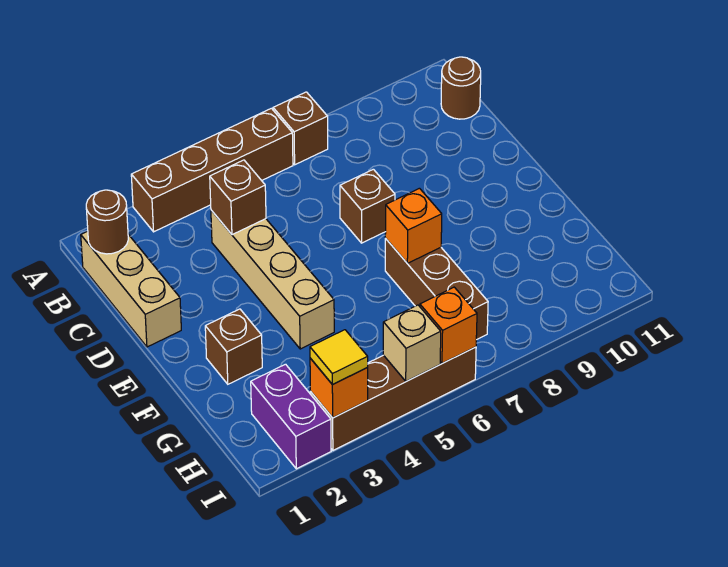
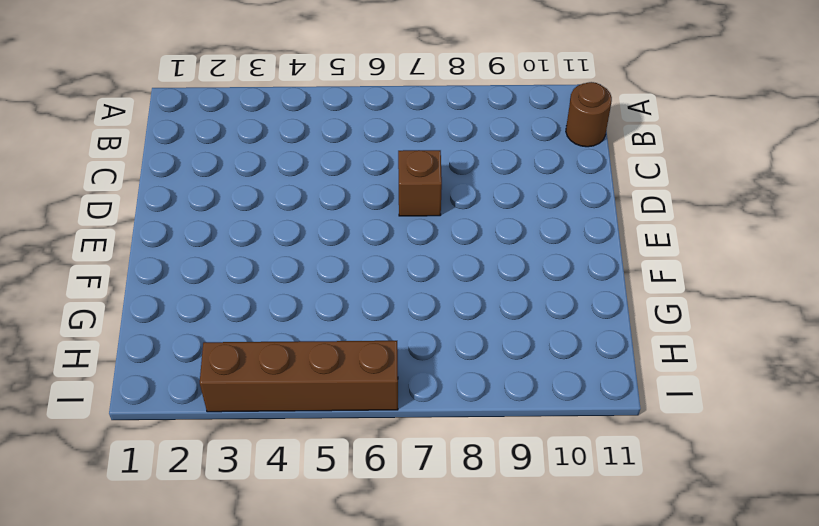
none -> brown 1x4 brick [131,108,293,232]
none -> brown 1x1 brick [273,92,328,165]
none -> tan 1x3 brick [81,231,181,347]

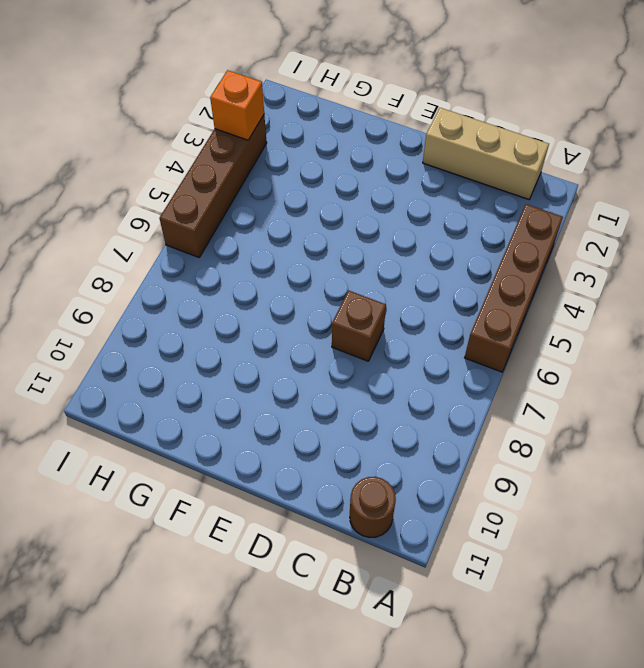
none -> brown 1x1 brick [273,92,328,165]
none -> tan 1x4 brick [211,210,334,349]
none -> brown 1x1 brick [205,309,262,384]

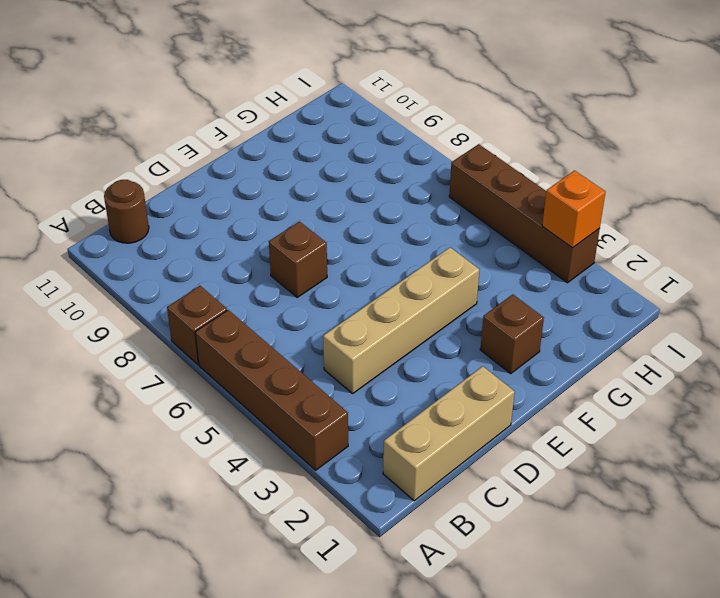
none -> brown 1x3 brick [385,239,488,340]
none -> purple 1x2 brick [251,364,331,469]
none -> brown 1x1 round brick [86,190,128,254]

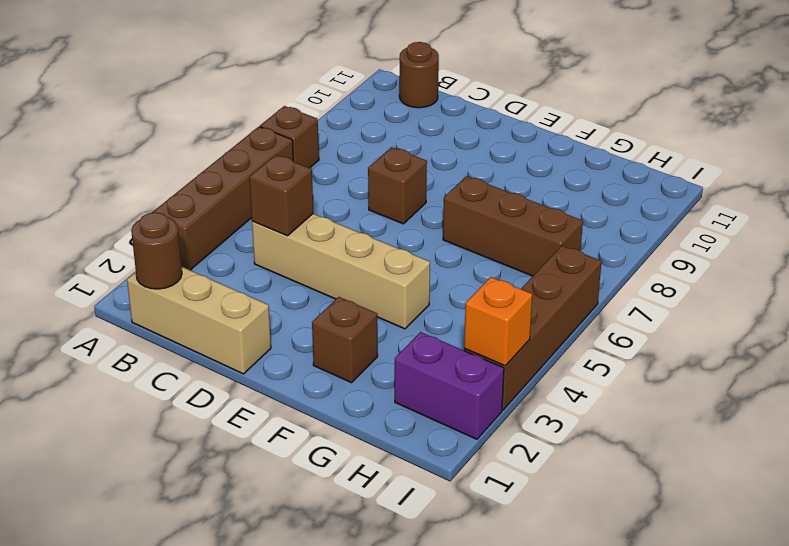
none -> orange 1x1 brick [385,188,442,263]
none -> tan 1x1 brick [383,305,441,381]
none -> orange 1x1 brick [420,287,477,363]

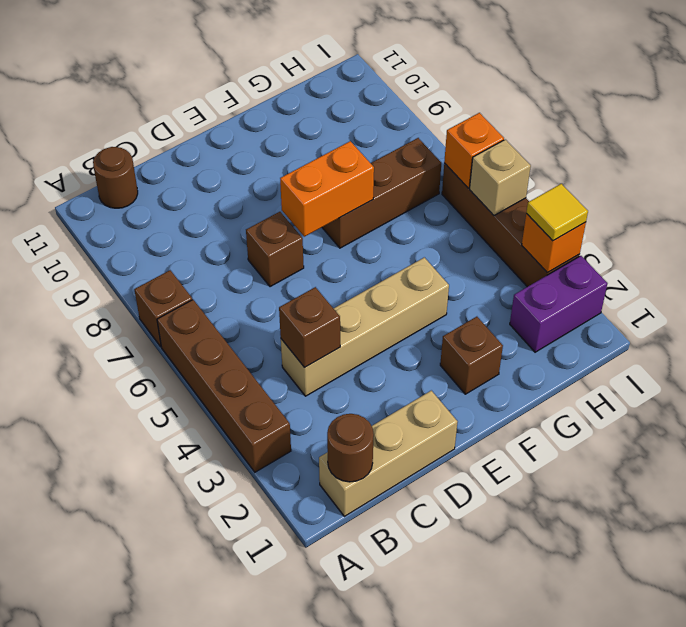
orange 1x2 brick [280,141,374,237] -> orange 1x1 brick [385,188,442,263]

